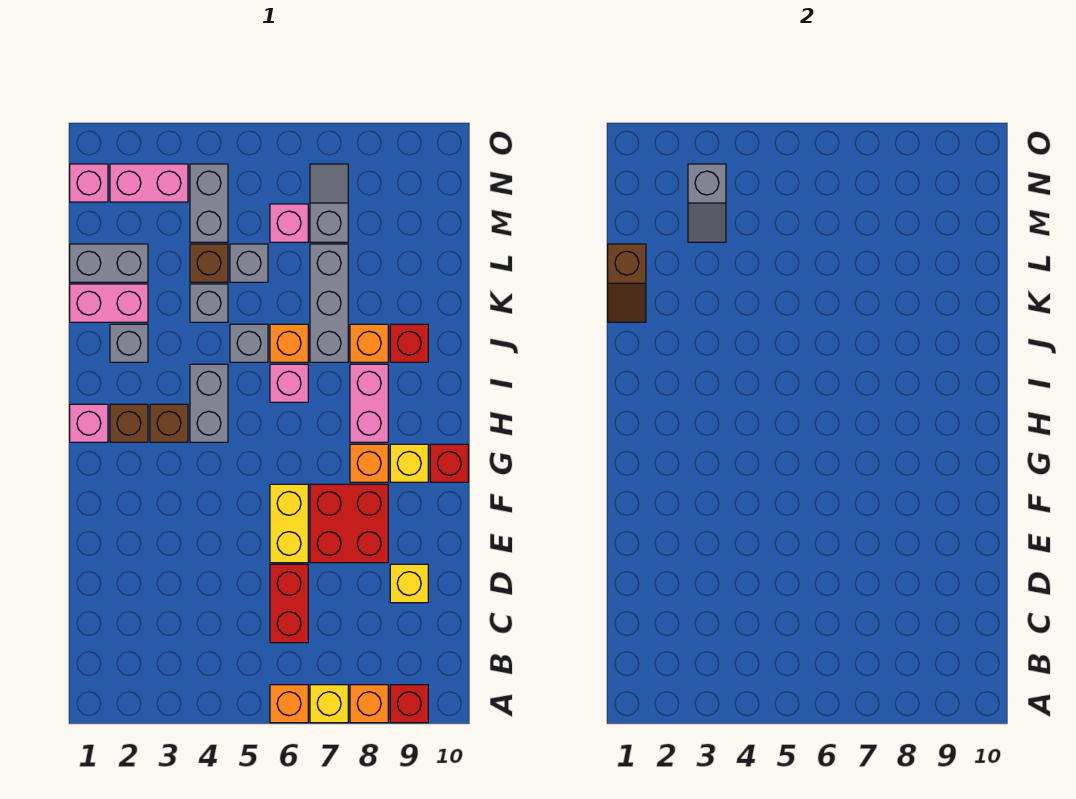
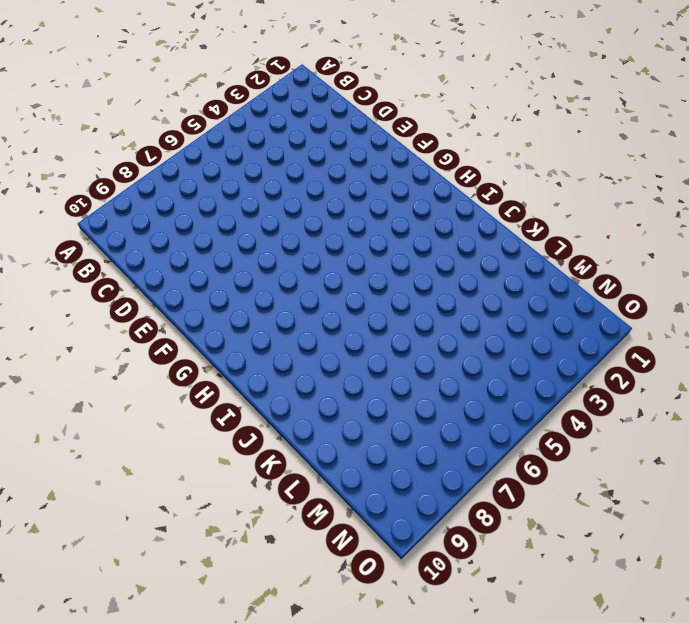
none -> orange 1x1 brick [270,685,308,723]
none -> yellow 1x1 brick [310,685,348,723]
none -> orange 1x1 brick [350,685,388,723]
none -> red 1x1 brick [390,685,428,723]

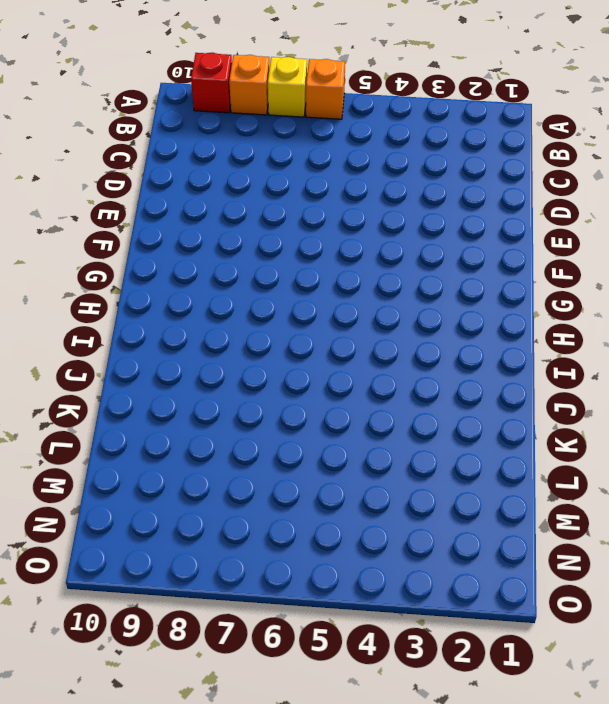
none -> red 1x2 brick [270,564,308,643]
none -> yellow 1x1 brick [390,564,428,603]
none -> yellow 1x2 brick [270,484,308,563]
none -> red 2x2 brick [310,484,388,563]

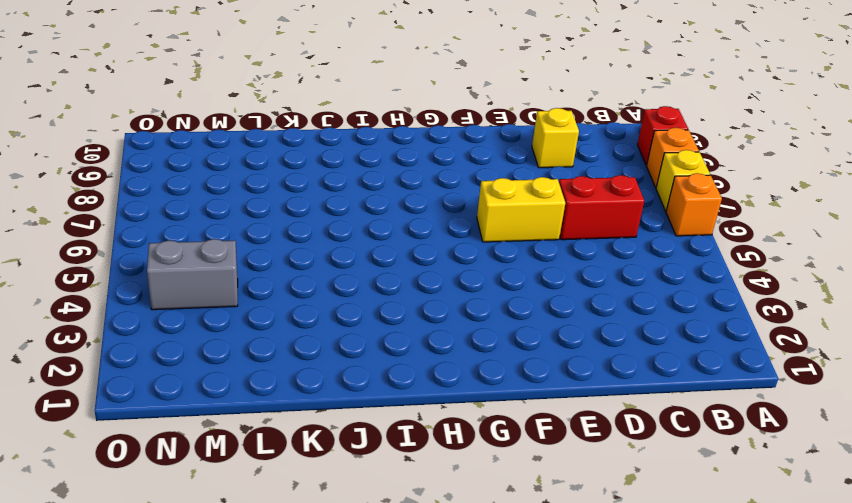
none -> red 2x2 brick [310,484,388,563]
none -> orange 1x1 brick [350,444,388,482]
none -> yellow 1x1 brick [390,444,428,482]
none -> red 1x1 brick [430,444,468,482]

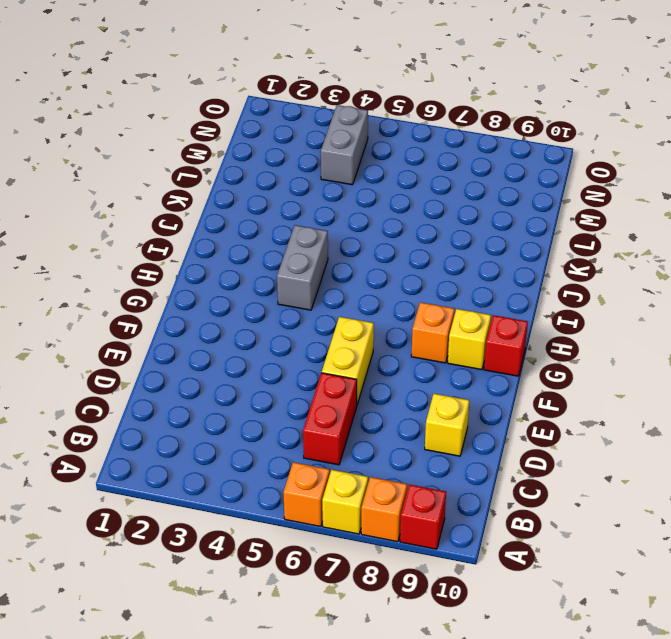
none -> red 2x2 brick [310,484,388,563]
none -> pink 1x1 brick [70,404,108,442]
none -> brown 1x1 brick [110,404,148,442]
none -> brown 1x1 brick [150,404,188,442]

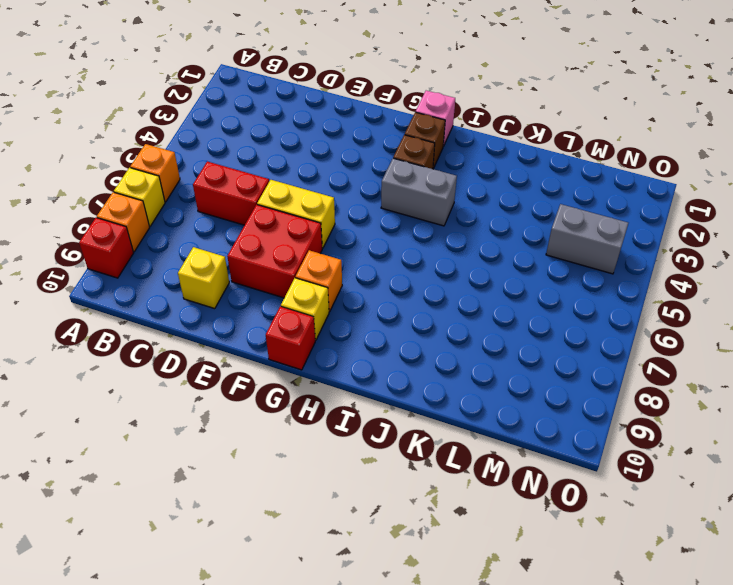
none -> pink 1x2 brick [350,364,388,442]
none -> pink 1x1 brick [270,364,308,402]
none -> grey 1x1 brick [110,324,148,362]
none -> grey 1x1 brick [230,324,268,362]

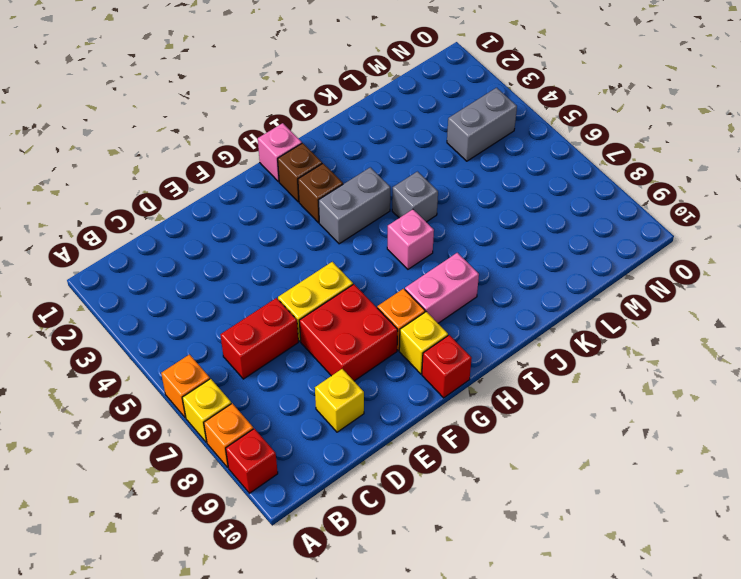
none -> grey 1x1 brick [110,324,148,362]
none -> orange 1x1 brick [270,324,308,362]
none -> grey 1x3 brick [310,244,348,362]
none -> orange 1x1 brick [350,324,388,362]

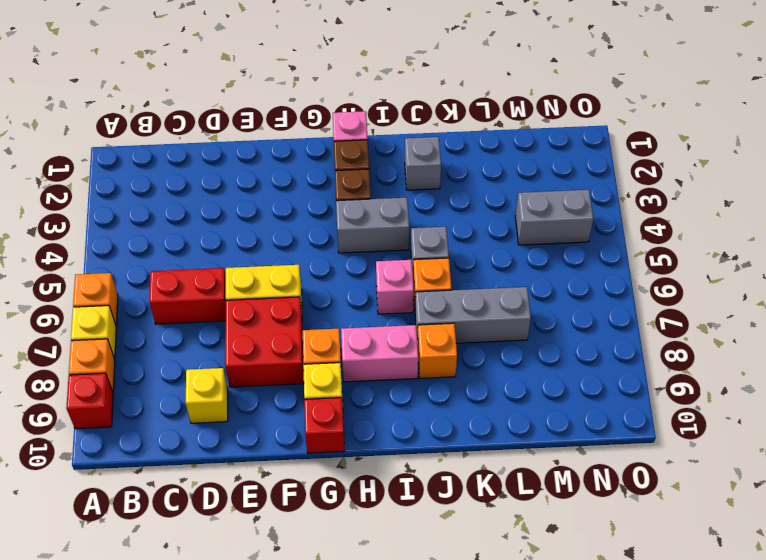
none -> red 1x1 brick [390,324,428,362]
none -> pink 1x2 brick [70,284,148,322]
none -> grey 1x1 brick [190,284,228,322]
none -> grey 1x2 brick [70,244,148,282]

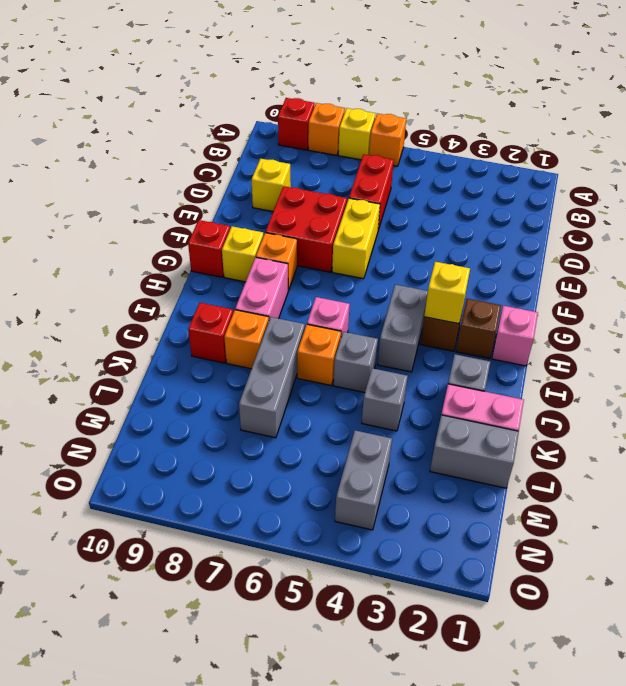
yellow 1x1 brick [424,262,470,324] -> none
none -> brown 1x1 brick [190,244,228,282]
none -> grey 1x1 brick [230,244,268,282]
none -> pink 1x1 brick [270,204,308,242]
none -> grey 1x2 slope [310,164,348,242]

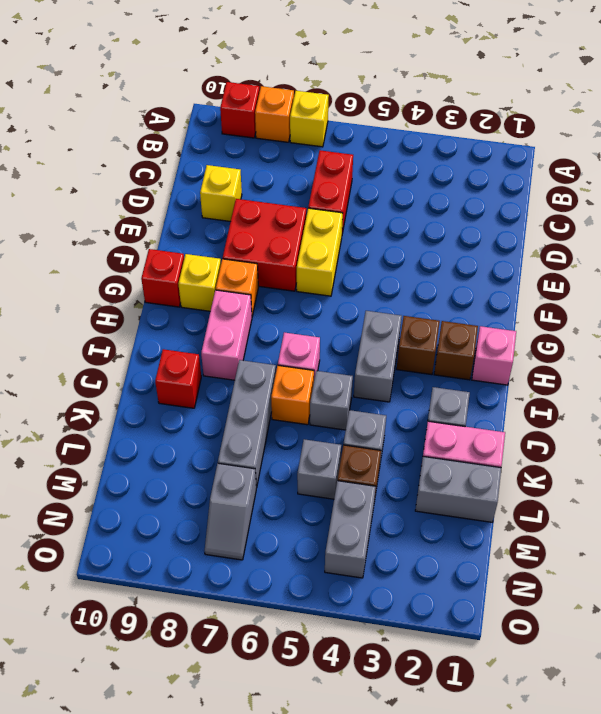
none -> orange 1x1 brick [270,685,308,723]
none -> orange 1x1 brick [350,324,388,362]
none -> pink 1x1 brick [270,204,308,242]
none -> pink 1x1 brick [70,164,108,202]

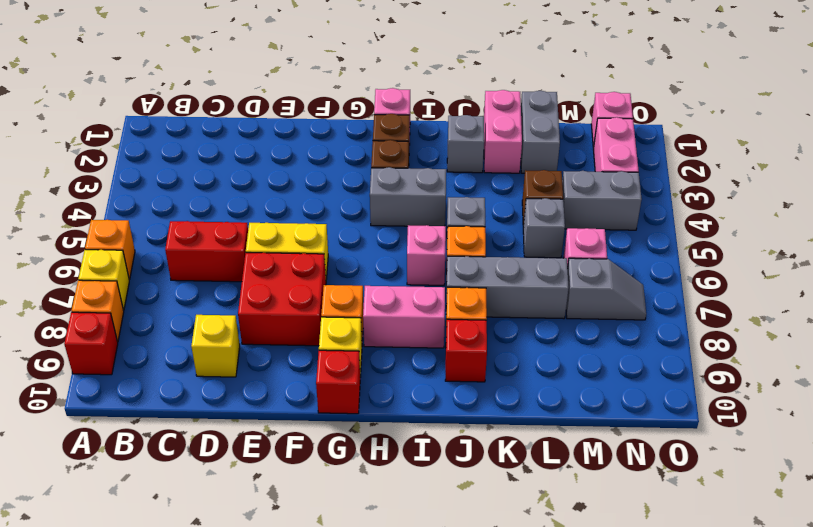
none -> grey 1x1 brick [190,284,228,322]
none -> brown 1x2 slope [608,244,646,322]
none -> grey 1x2 slope [688,164,726,242]

